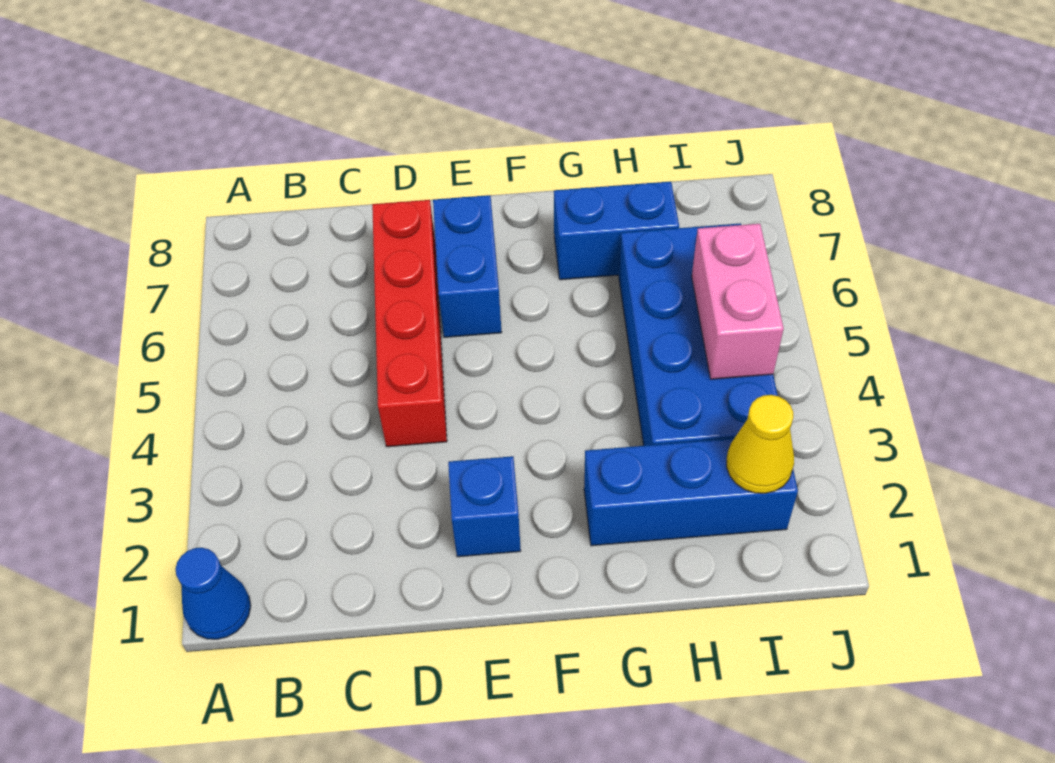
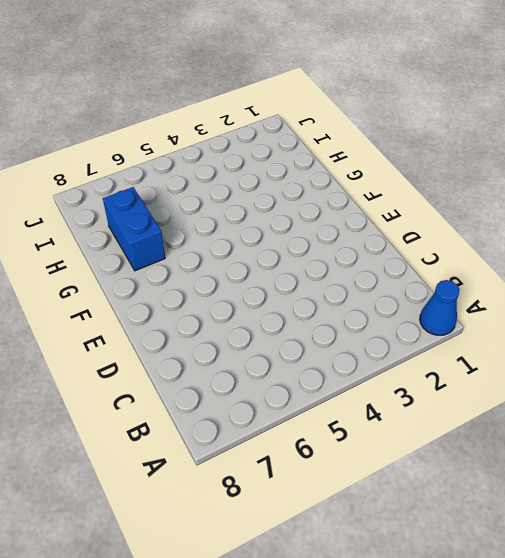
none -> red 1x4 brick [372,200,447,447]
none -> blue 1x1 brick [448,456,521,557]

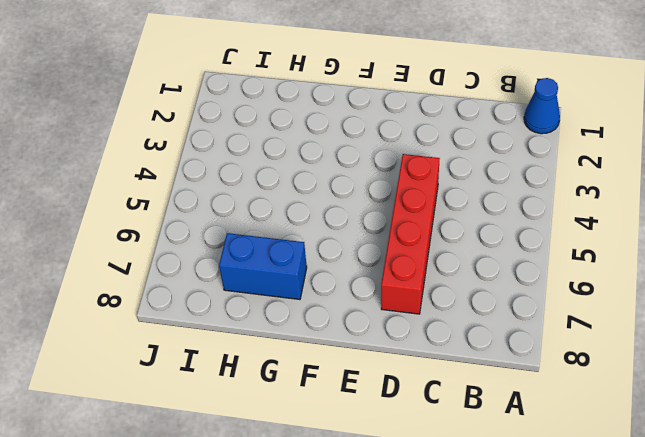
none -> blue 1x1 brick [448,456,521,557]
none -> blue 1x2 brick [433,195,502,337]

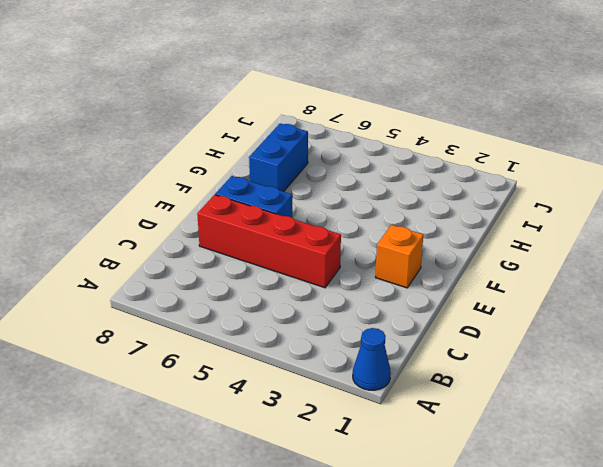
orange 1x1 brick [375,225,423,288] -> blue 1x1 brick [448,456,521,557]
none -> blue 1x3 brick [584,438,798,546]
none -> blue 2x4 brick [619,223,778,446]

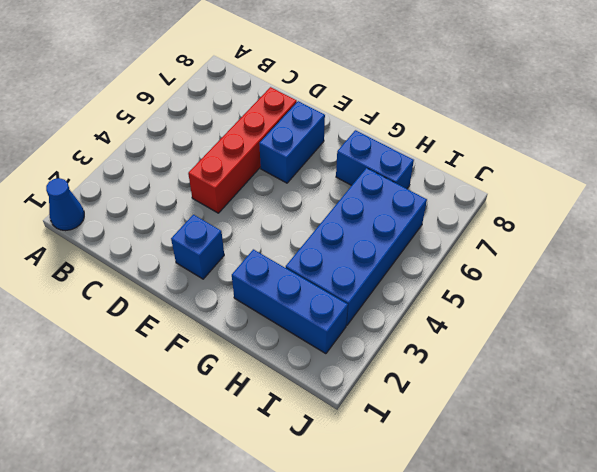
none -> yellow 1x1 cone [727,395,794,493]
none -> pink 1x2 brick [692,224,784,379]

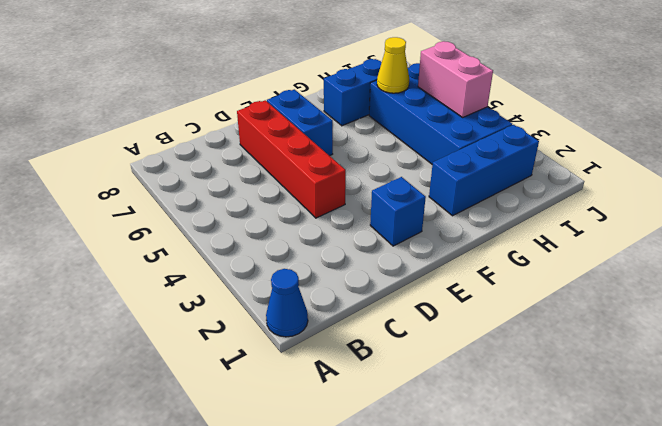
yellow 1x1 cone [377,37,409,93] -> yellow 1x1 cone moved to [727,395,794,493]

